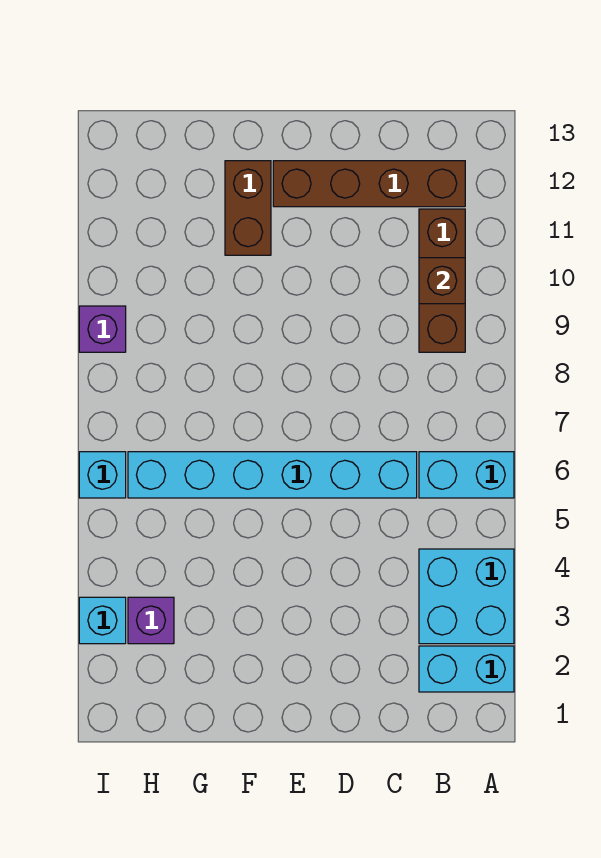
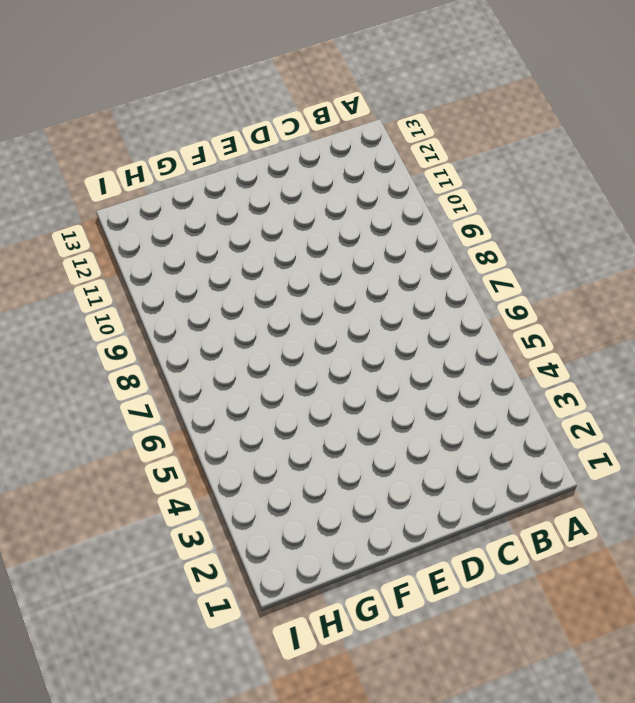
none -> cyan 1x2 brick [419,646,514,692]
none -> cyan 2x2 brick [419,549,514,644]
none -> cyan 1x2 brick [419,452,514,498]

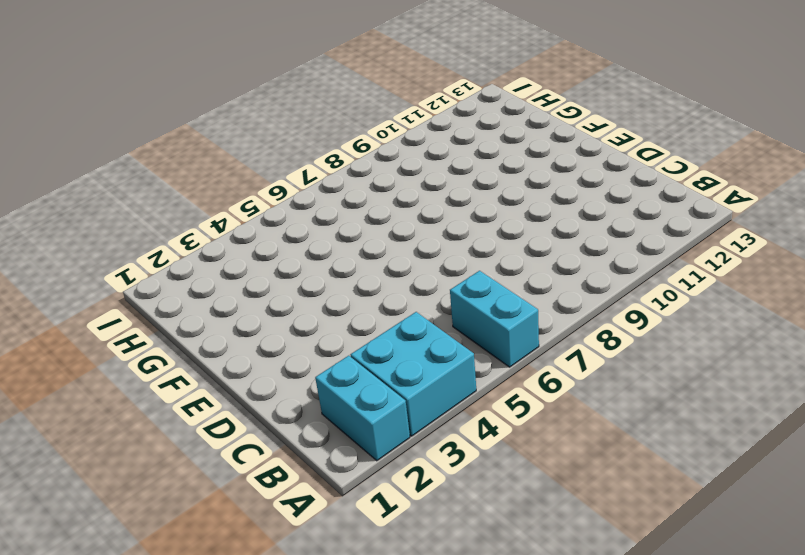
none -> brown 1x3 brick [419,209,465,352]
none -> brown 1x4 brick [273,161,465,207]
none -> cyan 1x6 brick [128,452,417,498]

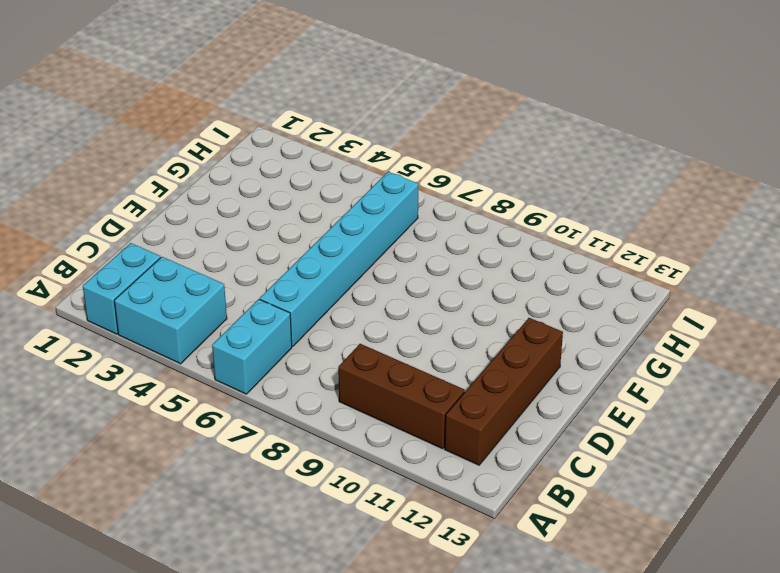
none -> brown 1x2 brick [225,161,271,255]
none -> purple 1x1 brick [128,597,174,644]
none -> cyan 1x1 brick [79,597,126,644]

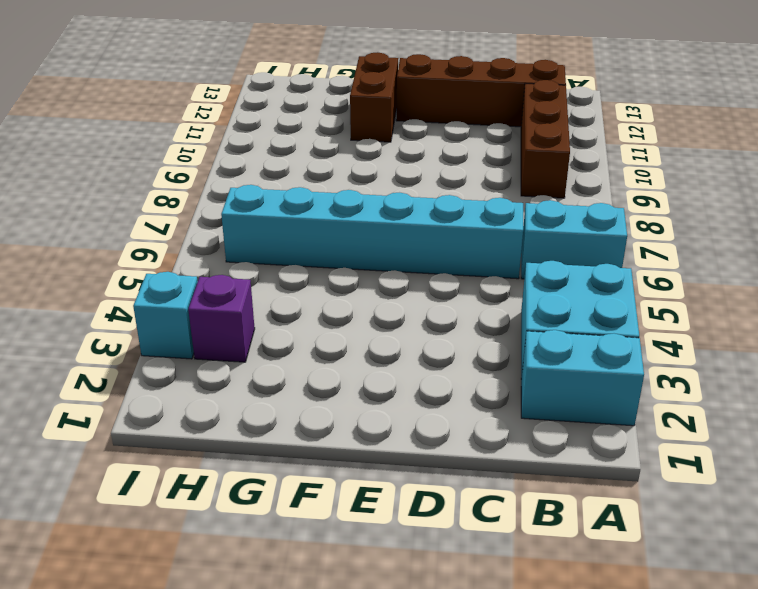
none -> cyan 1x1 brick [79,452,126,498]
none -> purple 1x1 brick [79,306,126,352]
none -> brown 1x1 brick [419,258,465,304]

